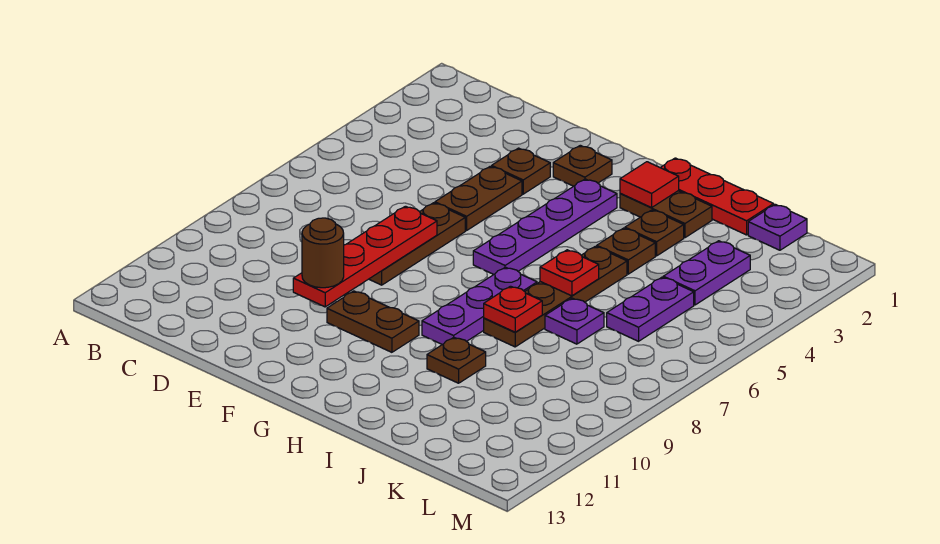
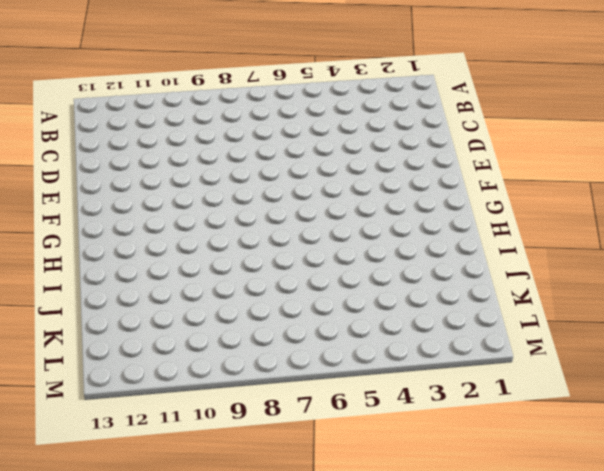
none -> brown 1x1 plate [492,148,550,194]
none -> brown 1x2 plate [435,166,522,230]
none -> brown 1x3 plate [369,203,465,285]

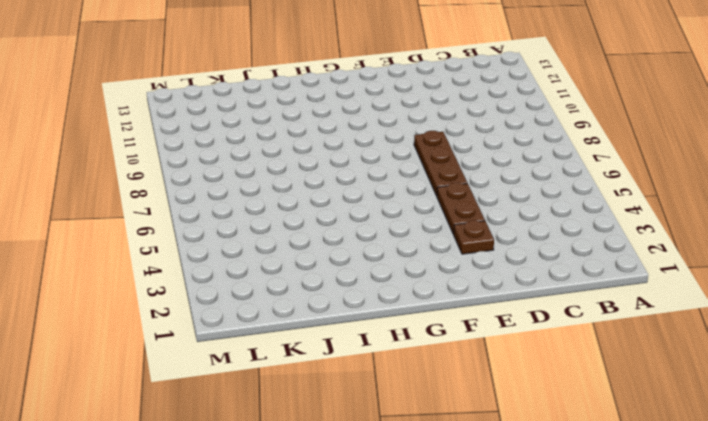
none -> brown 1x1 plate [553,145,612,186]
none -> brown 1x2 plate [327,291,419,352]
none -> purple 1x4 plate [473,179,617,275]

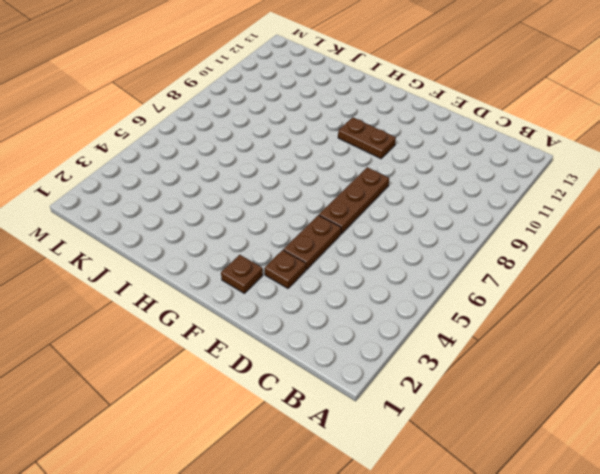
none -> purple 1x4 plate [473,179,617,275]
none -> red 1x3 plate [660,158,774,235]
none -> brown 1x2 plate [620,191,712,238]

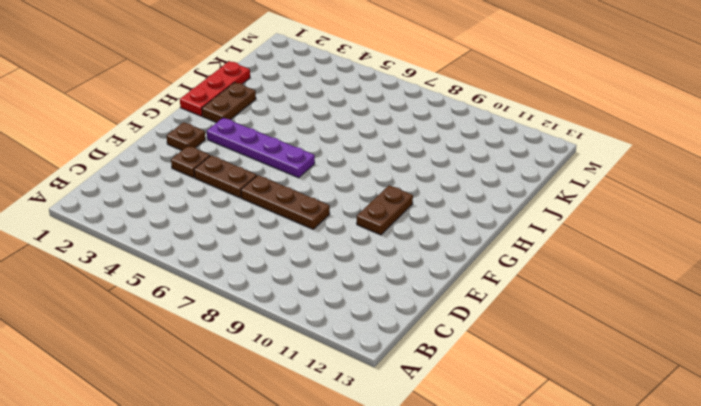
none -> purple 1x3 plate [422,267,537,345]
none -> brown 1x1 plate [625,210,684,256]
none -> brown 1x1 plate [597,228,655,274]

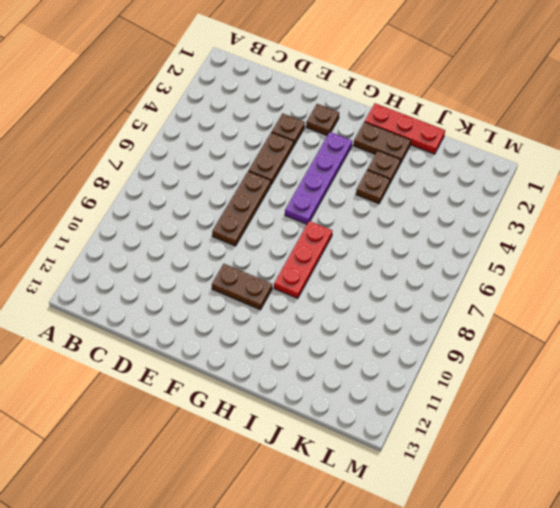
red 1x3 plate [274,221,332,299] -> purple 1x3 plate [422,267,537,345]
none -> brown 1x4 plate [484,246,627,347]
none -> brown 1x1 plate [427,337,486,383]
none -> purple 1x1 plate [545,298,604,344]

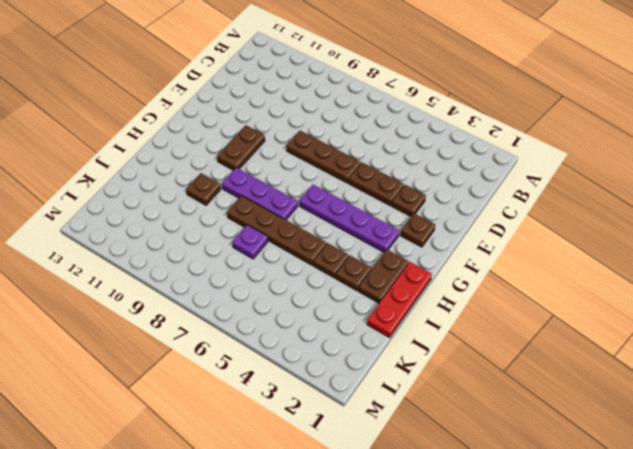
none -> purple 1x1 plate [748,204,807,250]
none -> purple 1x2 plate [663,241,750,305]
none -> purple 1x2 plate [607,277,694,341]

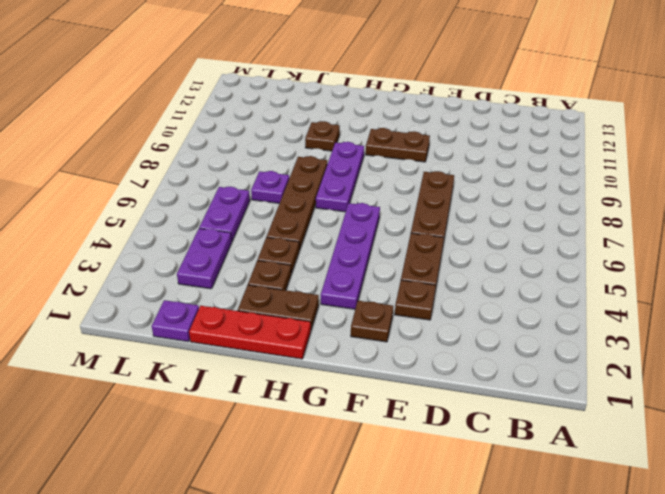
none -> red 1x4 plate [293,206,437,307]
none -> red 1x1 tile [620,162,679,208]
none -> red 1x1 plate [540,250,599,296]

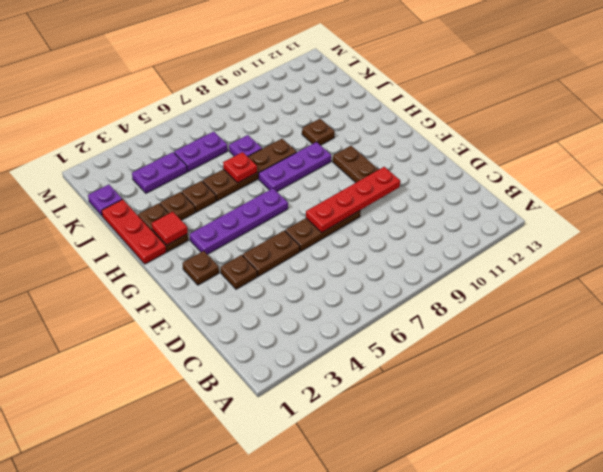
none -> red 1x1 plate [484,286,542,332]
none -> brown 1x1 round brick [302,218,344,288]

